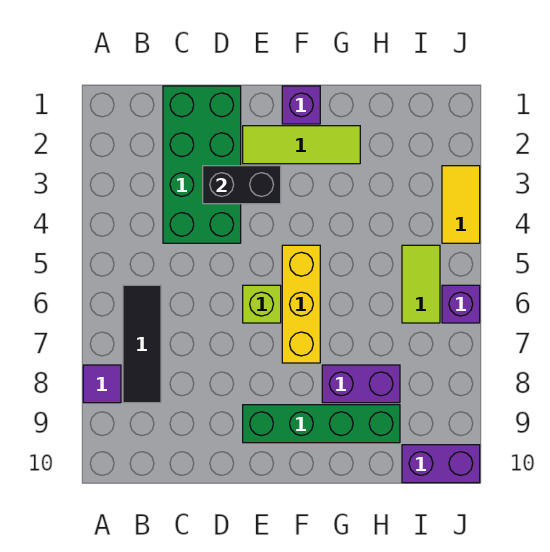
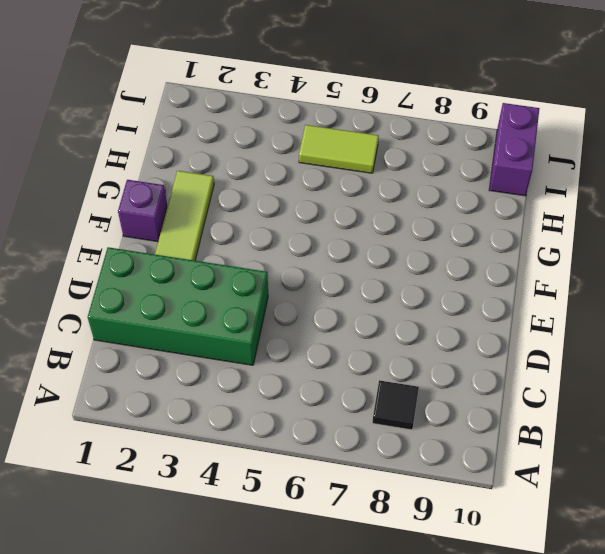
black 1x1 tile [372,380,419,430] -> black 1x3 tile [123,285,161,403]
none -> purple 1x1 tile [83,365,121,403]
none -> lime 1x1 brick [243,285,281,323]
none -> green 1x4 brick [243,405,400,443]

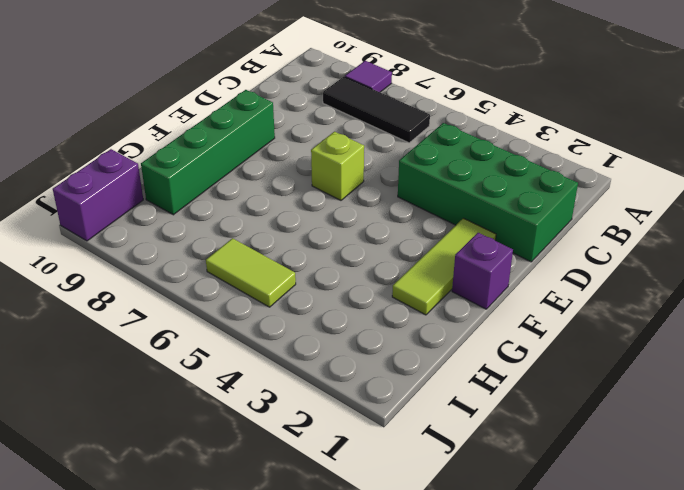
none -> yellow 1x3 brick [282,245,320,363]
none -> purple 1x2 brick [322,365,400,403]
none -> yellow 1x2 tile [442,166,480,243]

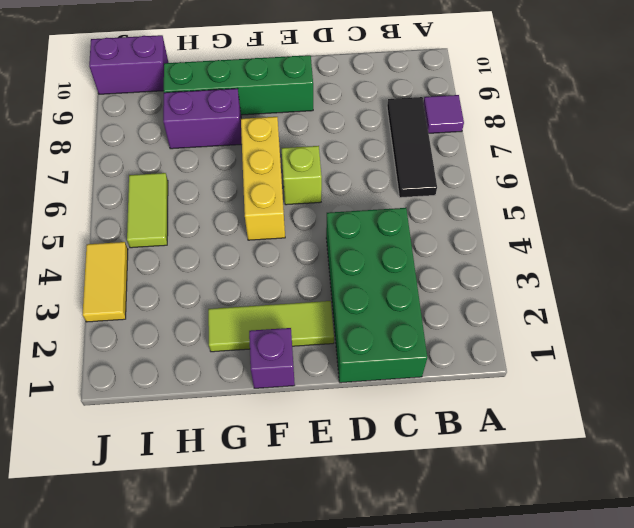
none -> purple 1x1 brick [442,285,480,323]
none -> black 1x2 brick [203,166,281,204]

